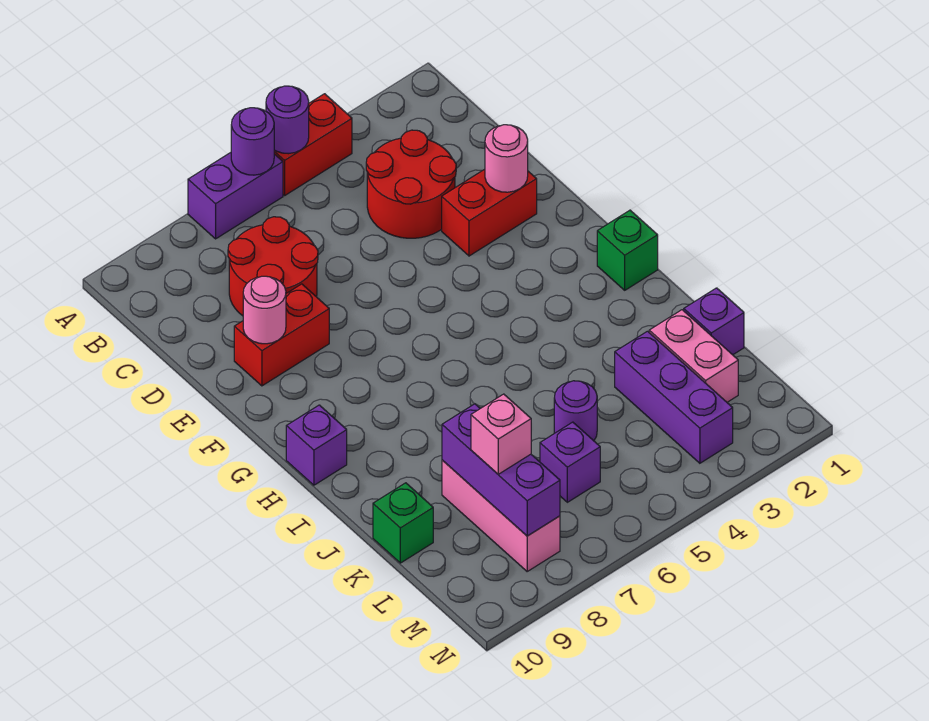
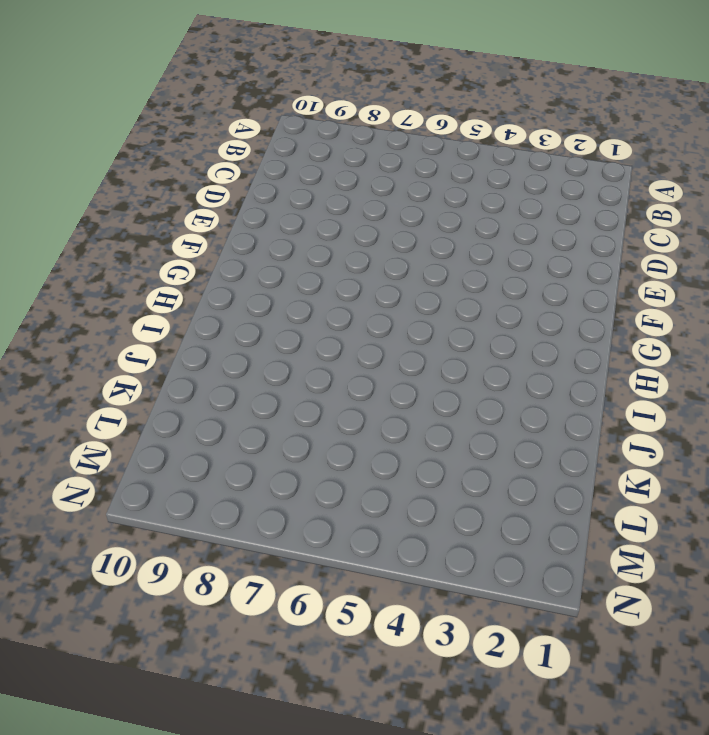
none -> red 1x2 brick [274,94,352,195]
none -> purple 1x2 brick [188,153,283,239]
none -> red 2x2 round brick [366,130,456,238]

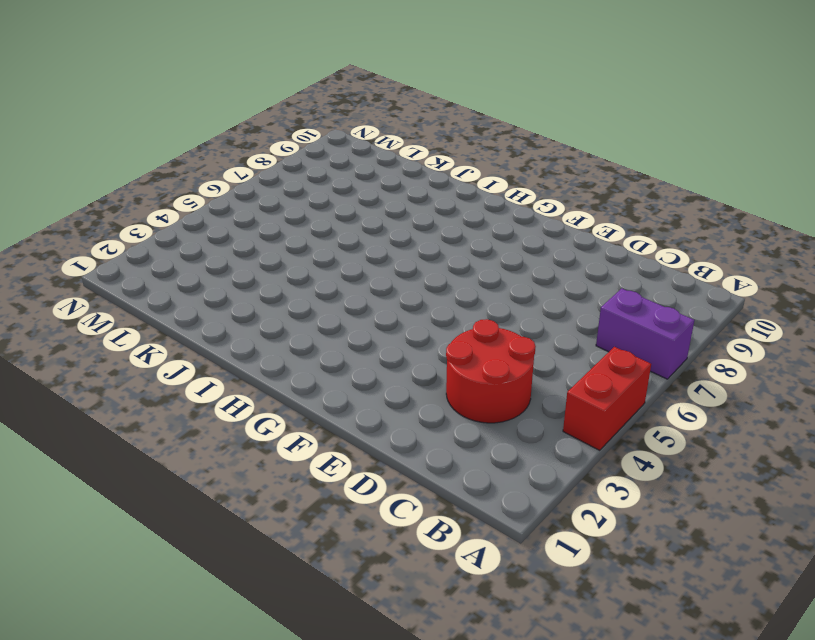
purple 1x2 brick [596,288,694,379] -> purple 1x2 brick turned to [188,153,283,239]
none -> red 2x2 round brick [228,217,318,316]
none -> red 1x2 brick [442,169,537,256]
none -> red 1x2 brick [234,284,329,386]

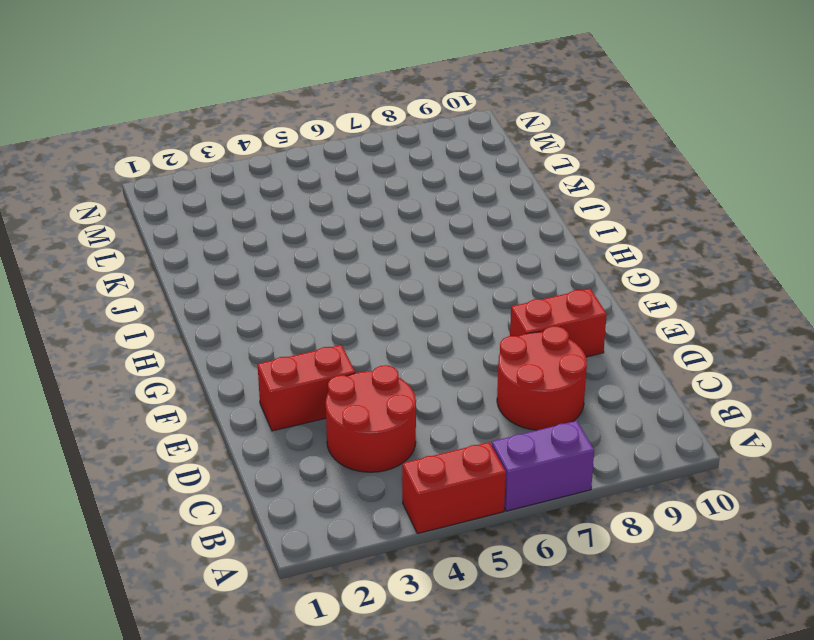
none -> green 1x1 brick [597,210,658,290]
none -> purple 1x1 brick [286,405,347,485]
none -> purple 1x1 brick [684,288,744,355]

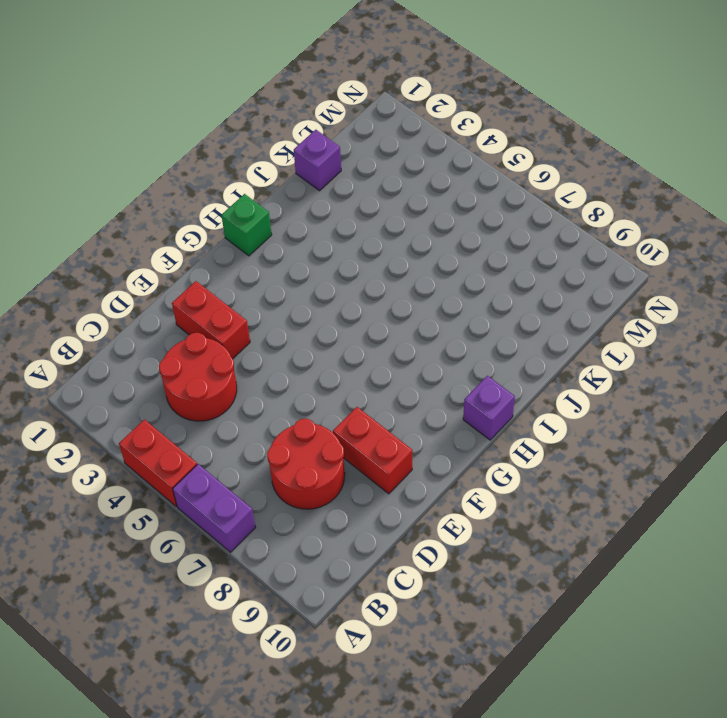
none -> pink 1x2 brick [649,310,738,402]
none -> purple 1x3 brick [615,331,733,463]
none -> purple 1x1 round brick [554,381,597,441]

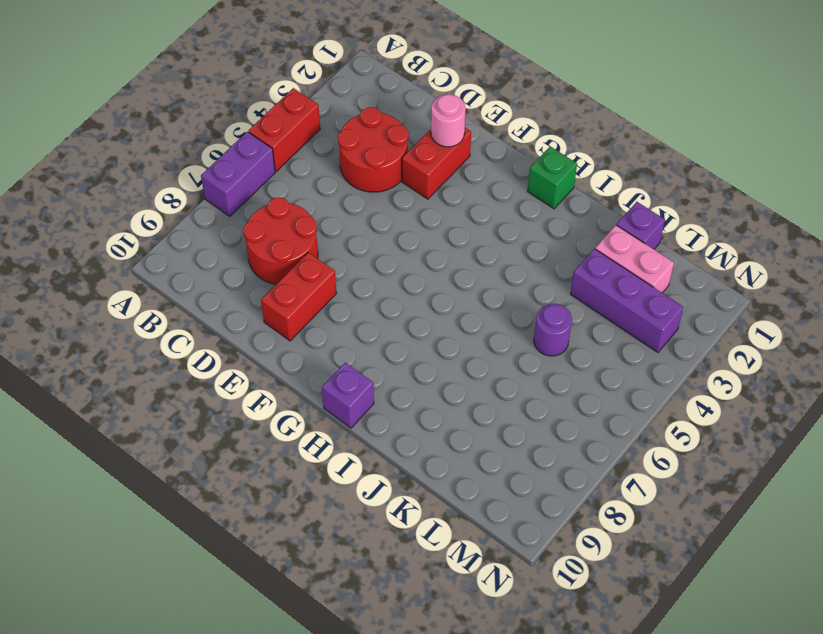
none -> pink 1x3 brick [442,460,560,571]
none -> green 1x1 brick [373,483,433,563]
none -> purple 1x1 brick [540,422,600,502]

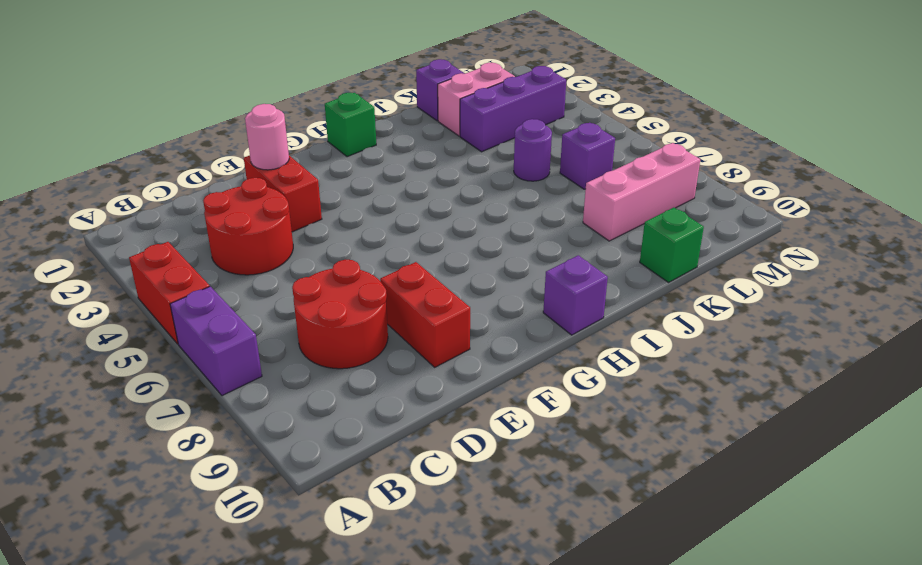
none -> purple 1x1 round brick [266,86,309,154]
none -> purple 1x1 round brick [231,108,274,175]
none -> pink 1x1 round brick [243,276,286,344]

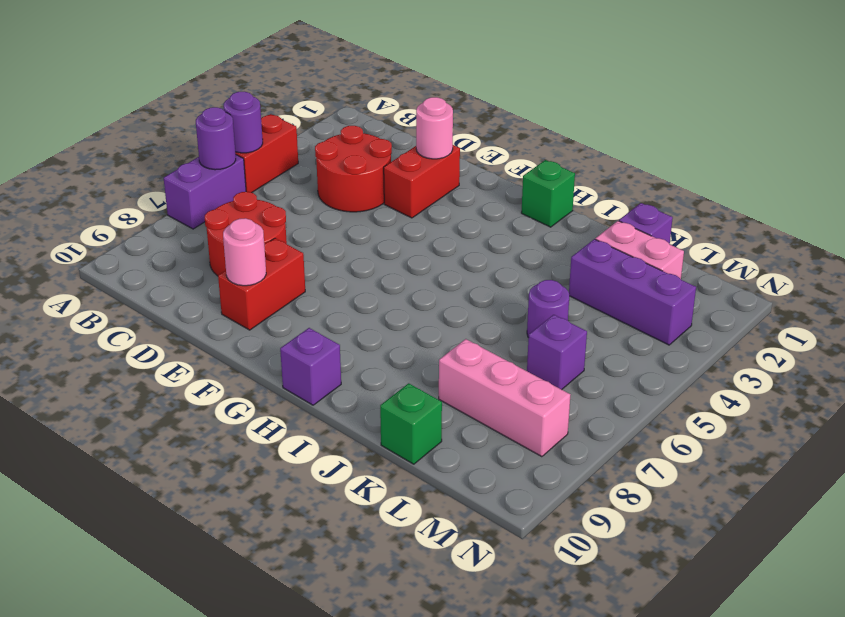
none -> purple 1x3 brick [442,404,560,536]
none -> pink 1x1 brick [471,394,531,474]

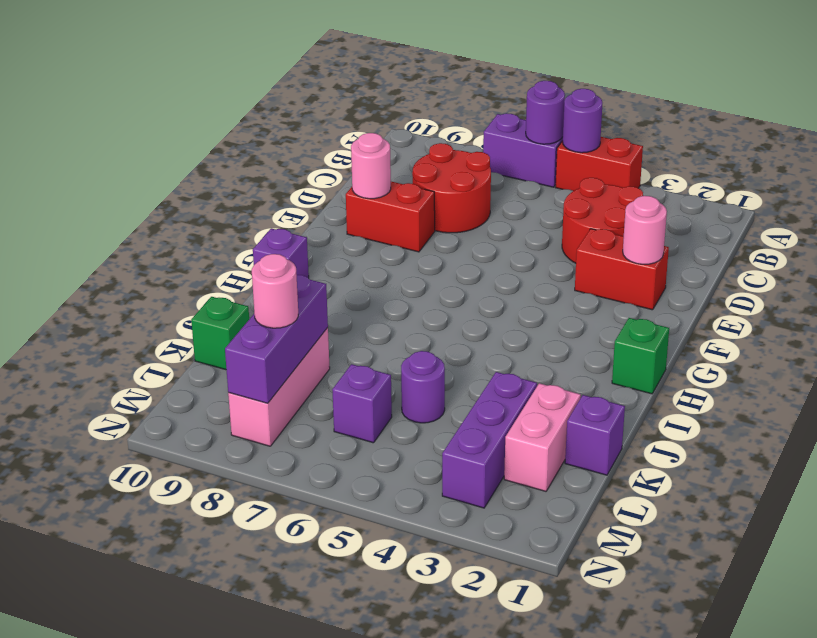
pink 1x1 round brick [252,254,298,328] -> pink 1x1 brick [471,394,531,474]

